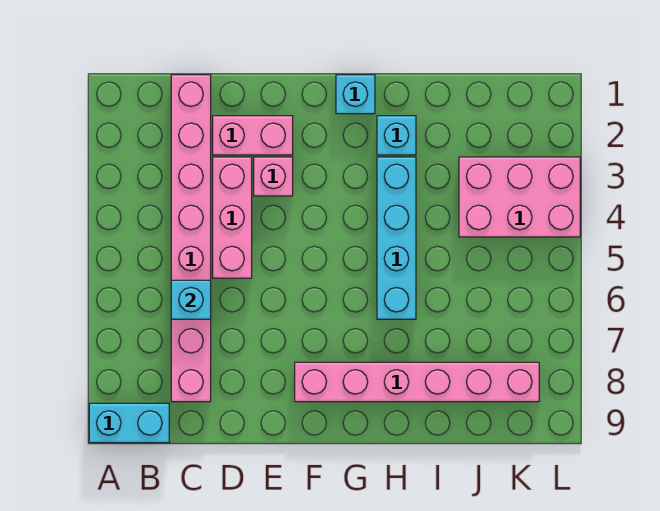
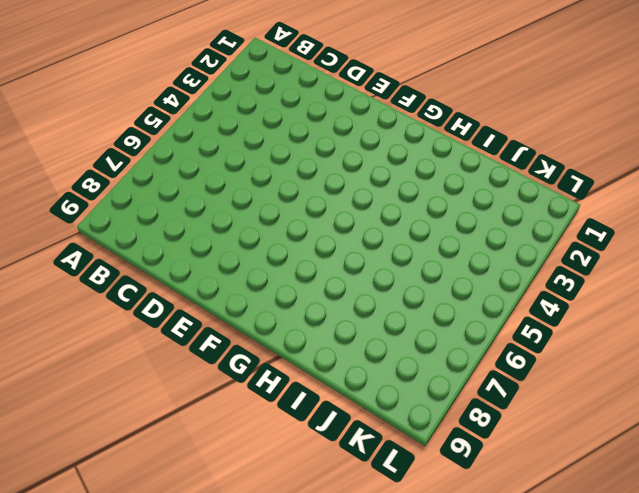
none -> cyan 1x2 brick [89,403,169,443]
none -> pink 1x8 brick [171,75,211,402]

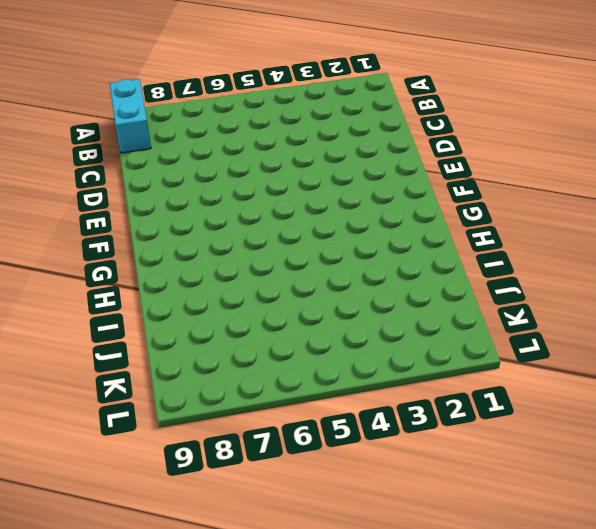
none -> pink 1x8 brick [171,75,211,402]
none -> pink 1x2 brick [213,116,293,155]

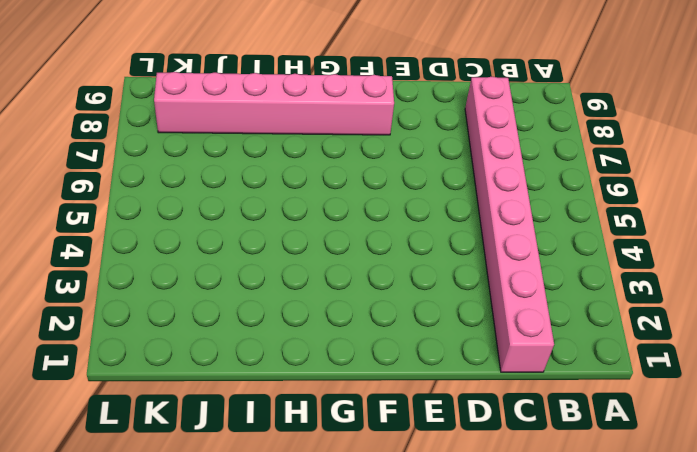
none -> cyan 1x2 brick [89,403,169,443]
none -> pink 1x2 brick [213,116,293,155]

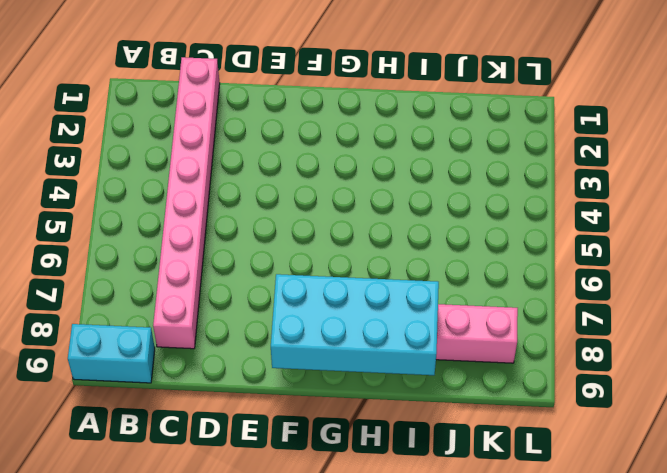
cyan 2x4 brick [271,274,439,375] -> none
none -> pink 1x2 brick [213,116,293,155]
none -> pink 1x3 brick [213,157,252,278]

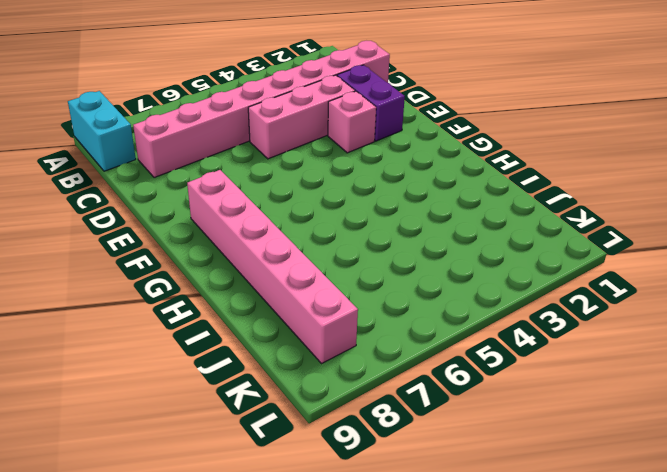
purple 1x2 brick [337,65,405,141] -> pink 1x2 brick [213,116,293,155]
none -> cyan 1x1 brick [336,75,375,114]
none -> cyan 1x1 brick [377,116,416,155]

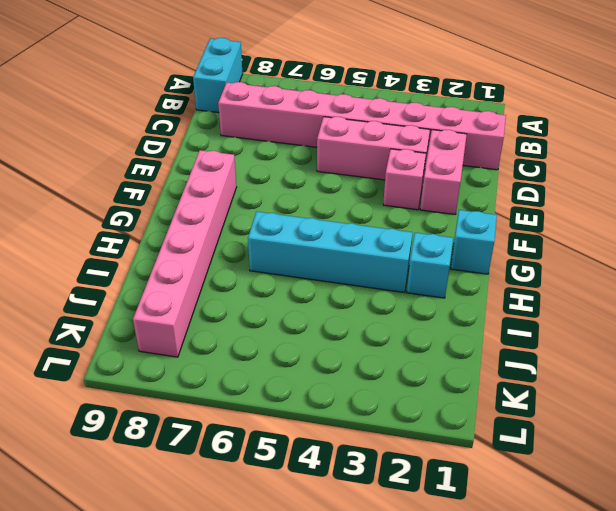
none -> pink 2x3 brick [459,157,580,237]
none -> cyan 1x1 brick [171,280,211,319]

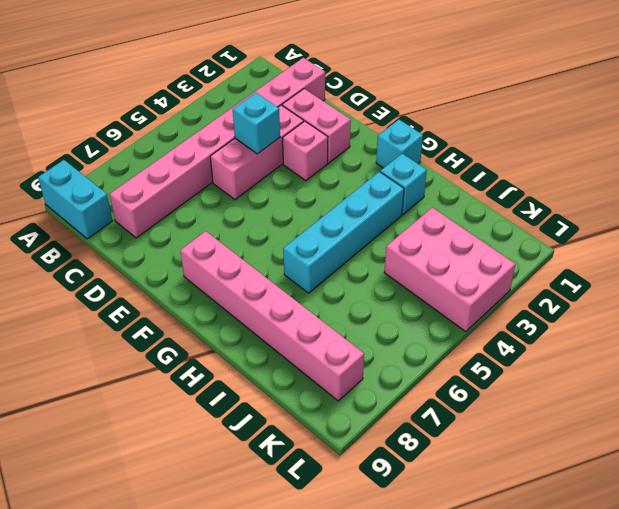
cyan 1x1 brick [233,93,280,154] -> cyan 1x1 brick moved to [171,280,211,319]

